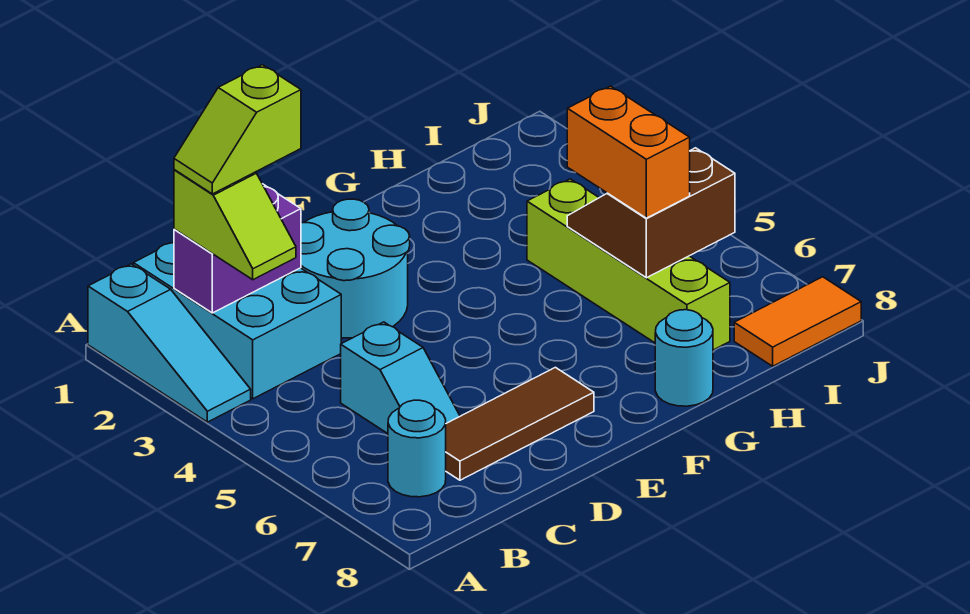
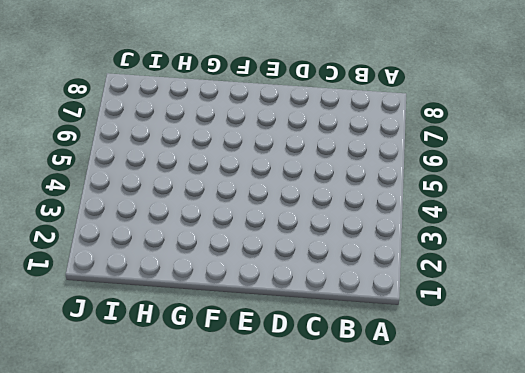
none -> cyan 1x3 slope [88,264,251,422]
none -> cyan 2x3 brick [133,242,341,399]
none -> cyan 1x1 round brick [388,400,446,497]

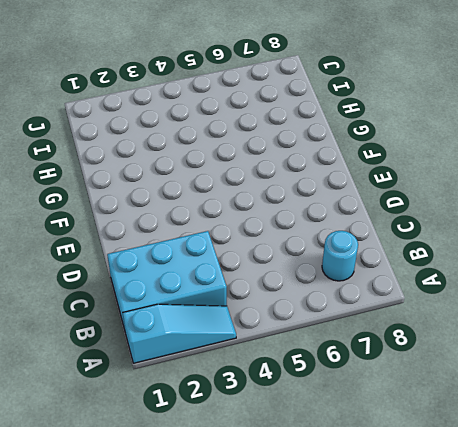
none -> cyan 1x2 slope [341,322,460,434]
none -> brown 1x3 tile [446,367,594,480]
none -> cyan 2x2 round brick [301,199,410,338]

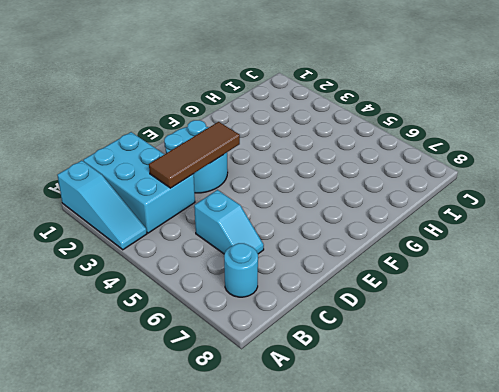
brown 1x3 tile [149,122,240,188] -> brown 1x3 tile moved to [446,367,594,480]
none -> cyan 1x1 round brick [655,310,713,406]
none -> lime 1x4 brick [527,179,730,350]
none -> orange 1x2 tile [734,277,861,366]

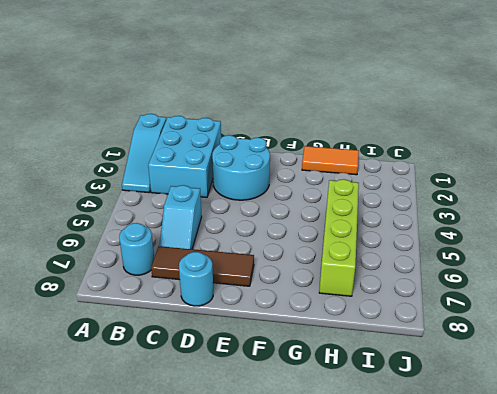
cyan 1x1 round brick [179,252,213,306] -> cyan 1x1 round brick moved to [655,310,713,406]
orange 1x2 tile [302,146,359,175] -> orange 1x2 tile moved to [734,277,861,366]
none -> purple 1x2 brick [174,184,301,313]
none -> brown 2x2 slope [567,148,735,278]
none -> lime 1x2 slope [174,170,296,280]

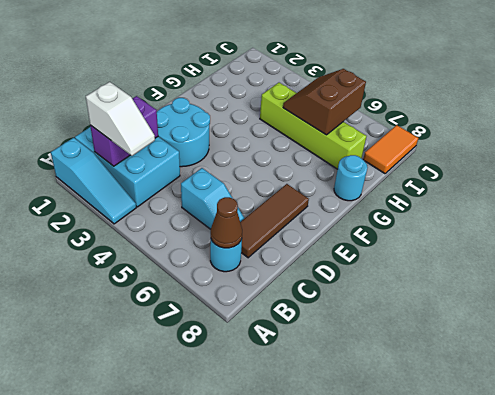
white 1x2 slope [86,82,155,156] -> lime 1x2 slope [174,170,296,280]
brown 1x1 cone [211,197,242,248] -> none
none -> orange 1x2 brick [567,86,690,218]
none -> lime 1x2 slope [174,65,301,194]

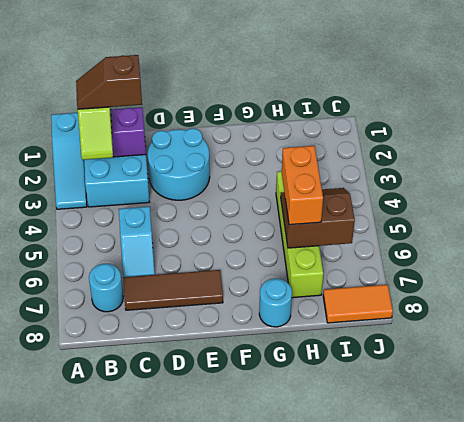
brown 1x2 slope [76,55,142,109] -> lime 1x2 slope [174,65,301,194]

